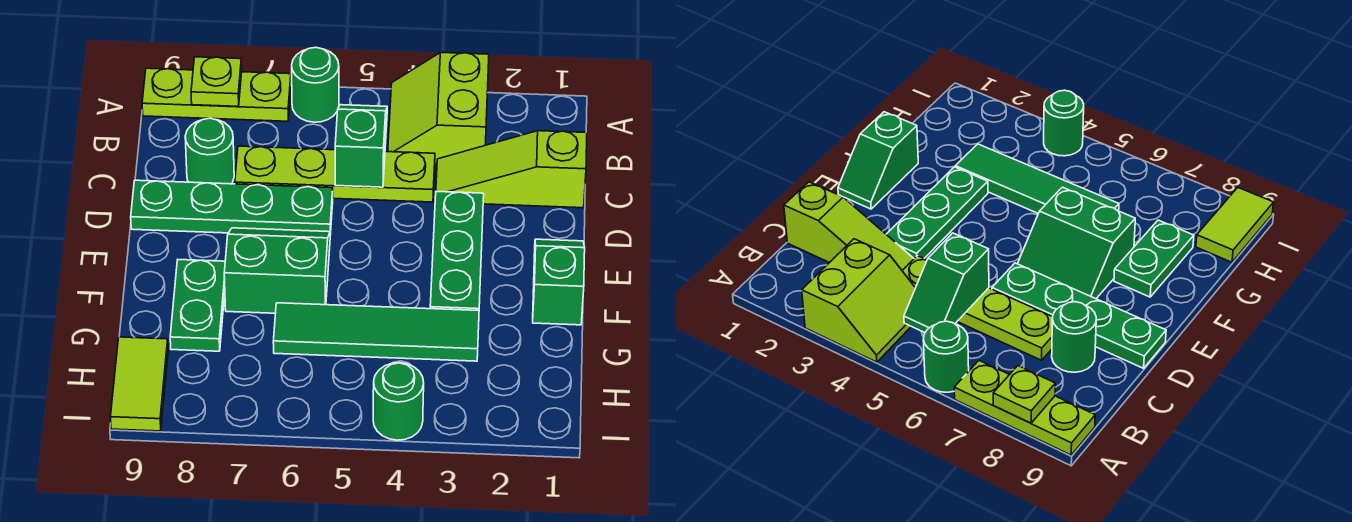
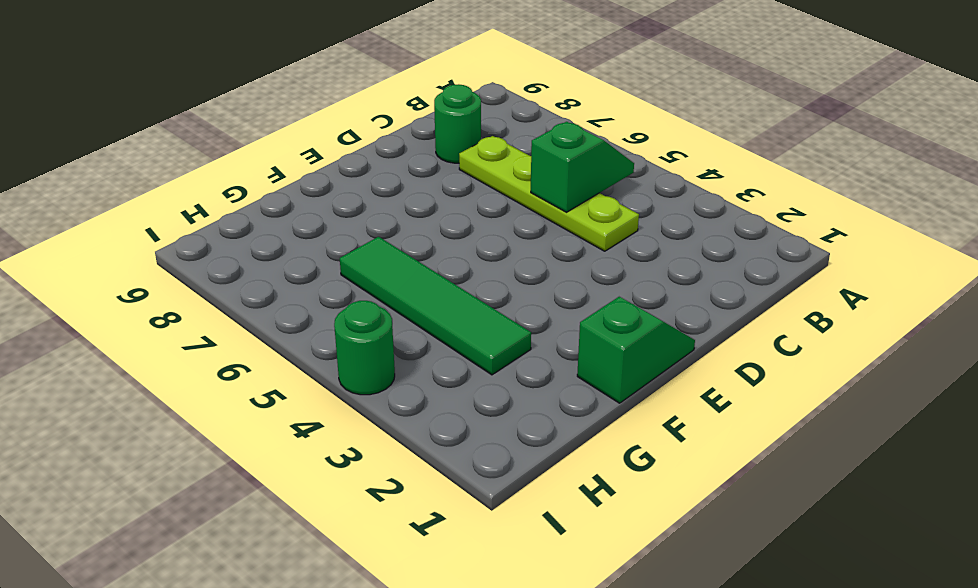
none -> lime 2x2 slope [388,52,489,164]
none -> green 1x1 round brick [292,47,339,122]
none -> lime 1x3 plate [142,68,291,121]

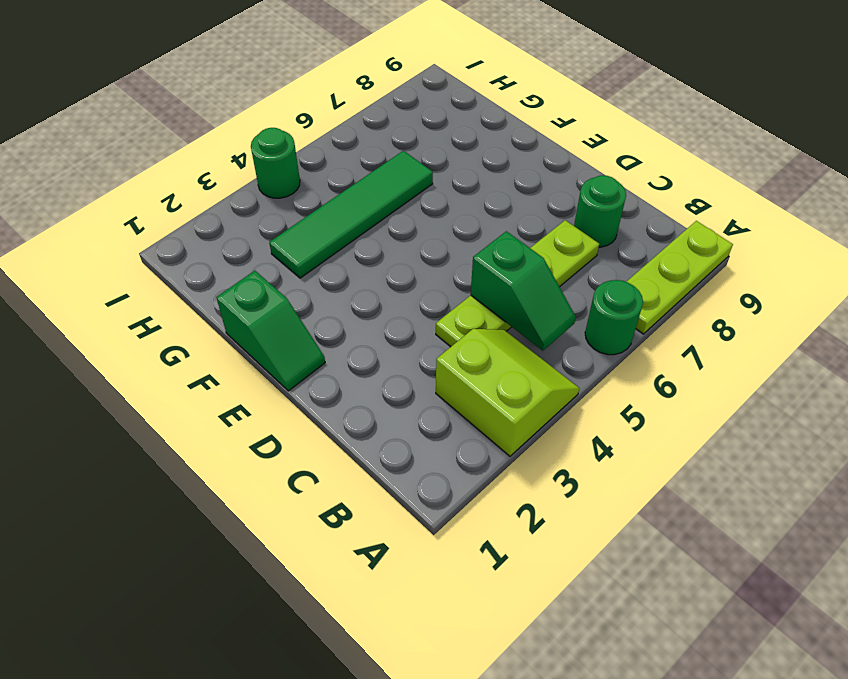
none -> lime 1x3 slope [436,131,587,208]
none -> green 1x3 plate [430,192,484,310]
none -> green 1x4 plate [131,180,333,235]

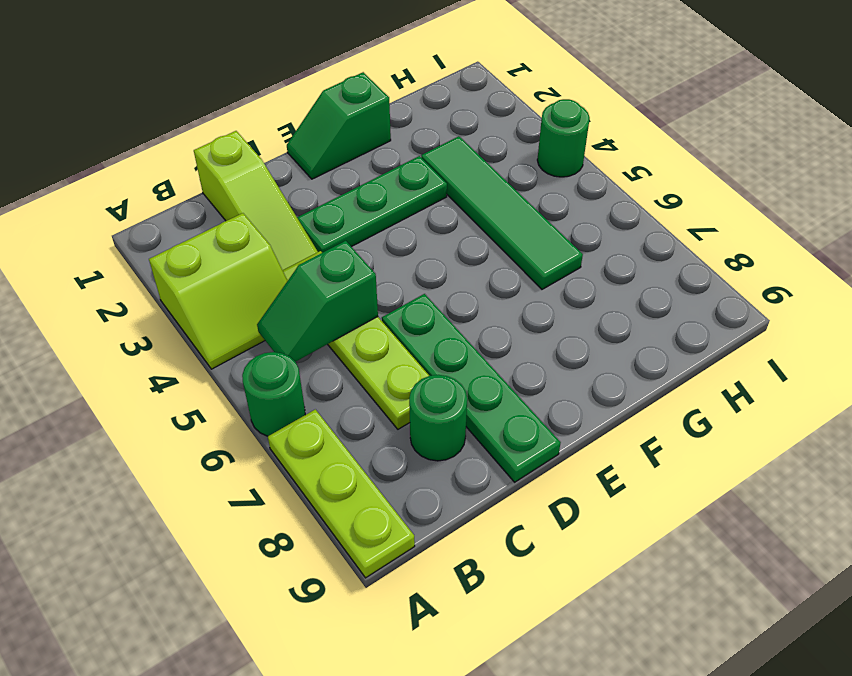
none -> green 2x2 slope [224,228,330,313]
none -> green 1x2 plate [170,260,225,351]
none -> lime 1x2 tile [111,337,168,431]

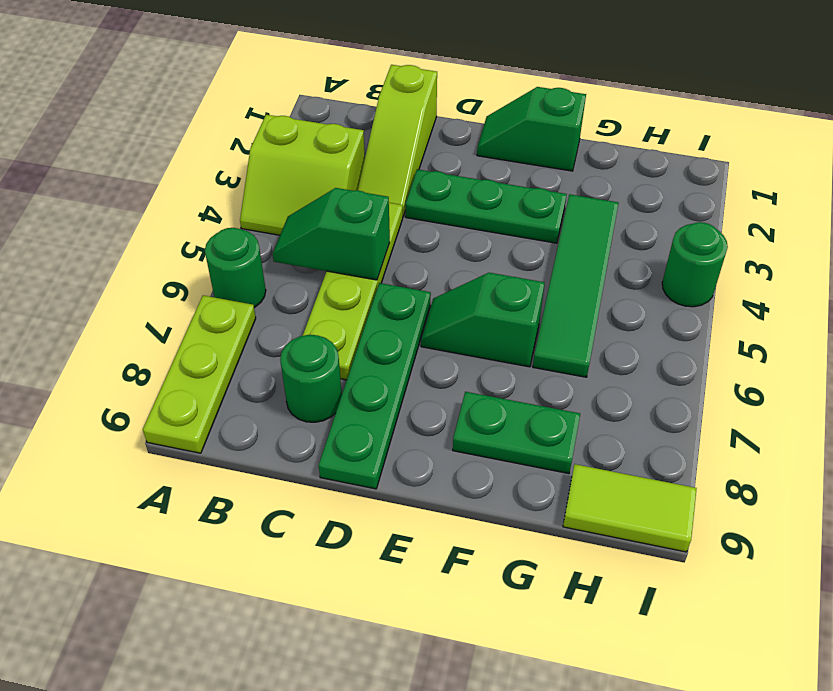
green 1x2 slope [421,273,544,367] -> green 2x2 slope [224,228,330,313]
none -> lime 1x1 plate [191,57,242,106]

